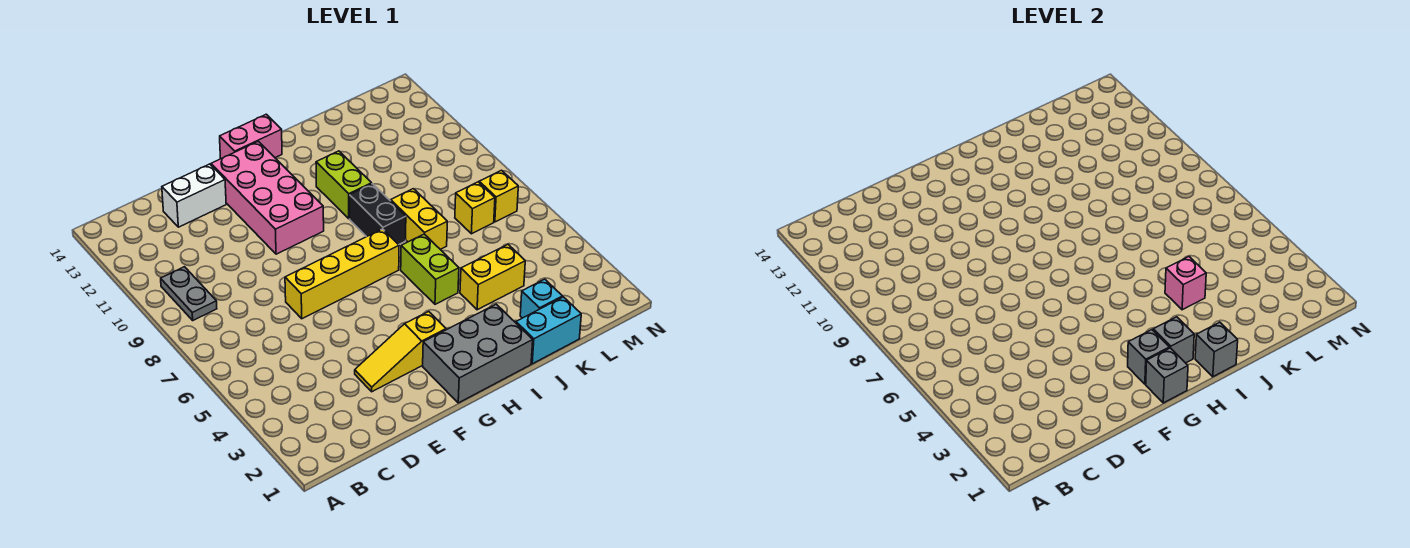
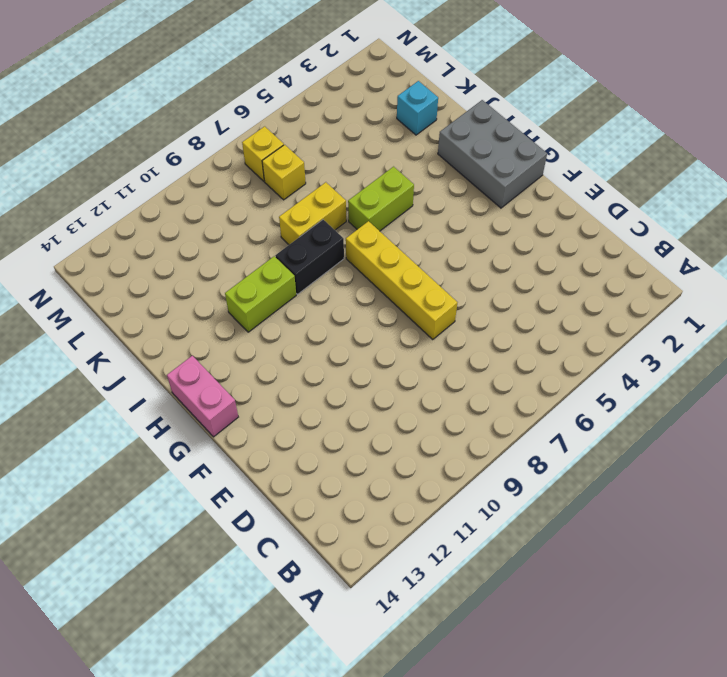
none -> grey 1x2 plate [161,267,217,320]
none -> white 1x2 brick [162,164,226,227]
none -> yellow 1x3 slope [355,311,446,392]

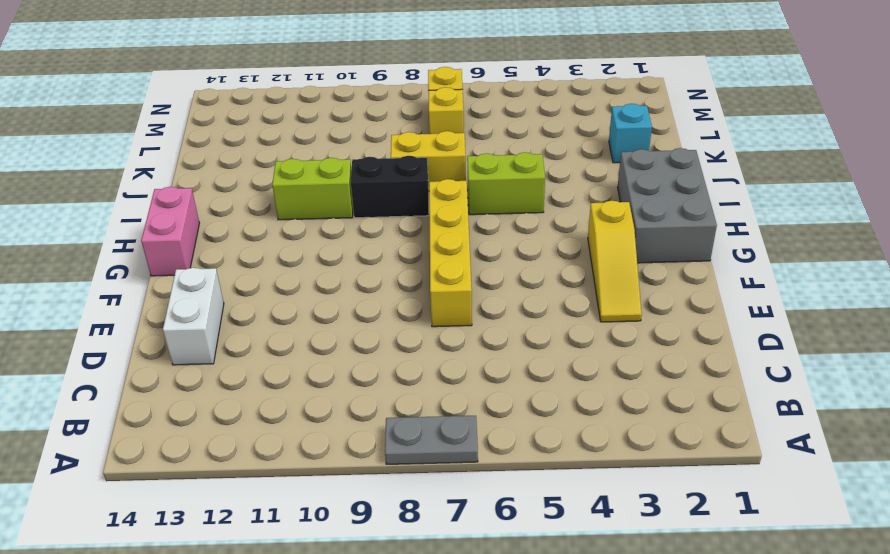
grey 1x2 plate [385,416,478,464] -> grey 1x2 plate moved to [161,267,217,320]
none -> pink 2x4 brick [211,141,324,254]
none -> cyan 1x2 brick [516,297,581,364]
none -> yellow 1x2 brick [460,244,525,310]

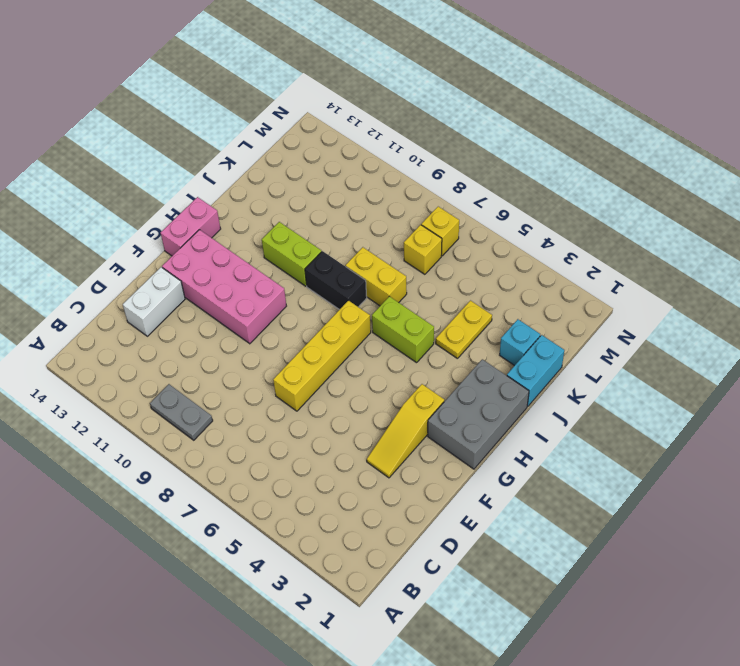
yellow 1x2 plate [436,301,492,359] -> yellow 1x2 brick [460,244,525,310]
none -> grey 1x1 brick [1146,348,1188,403]
none -> grey 1x1 brick [1128,330,1170,384]
none -> grey 1x1 brick [1153,317,1194,363]

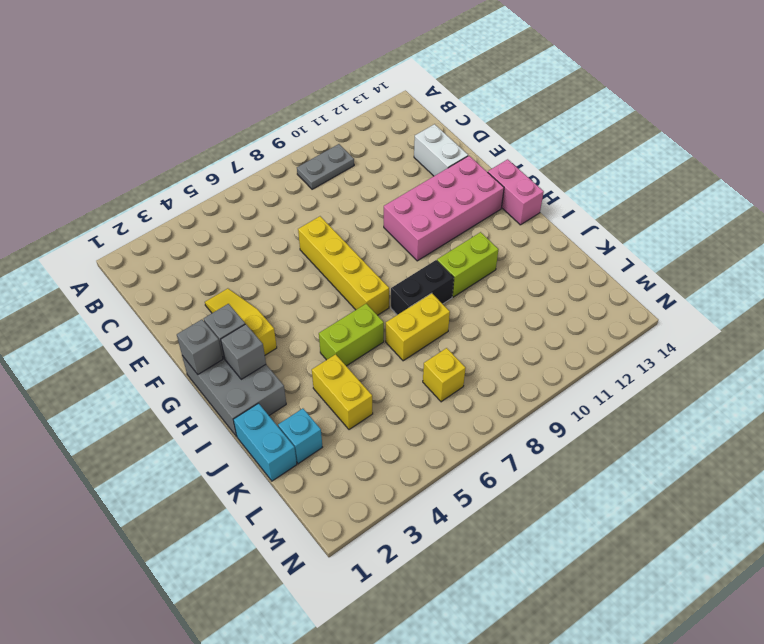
none -> yellow 1x1 brick [479,170,518,222]
none -> grey 1x1 brick [1195,322,1238,377]
none -> pink 1x1 brick [1165,257,1206,310]

